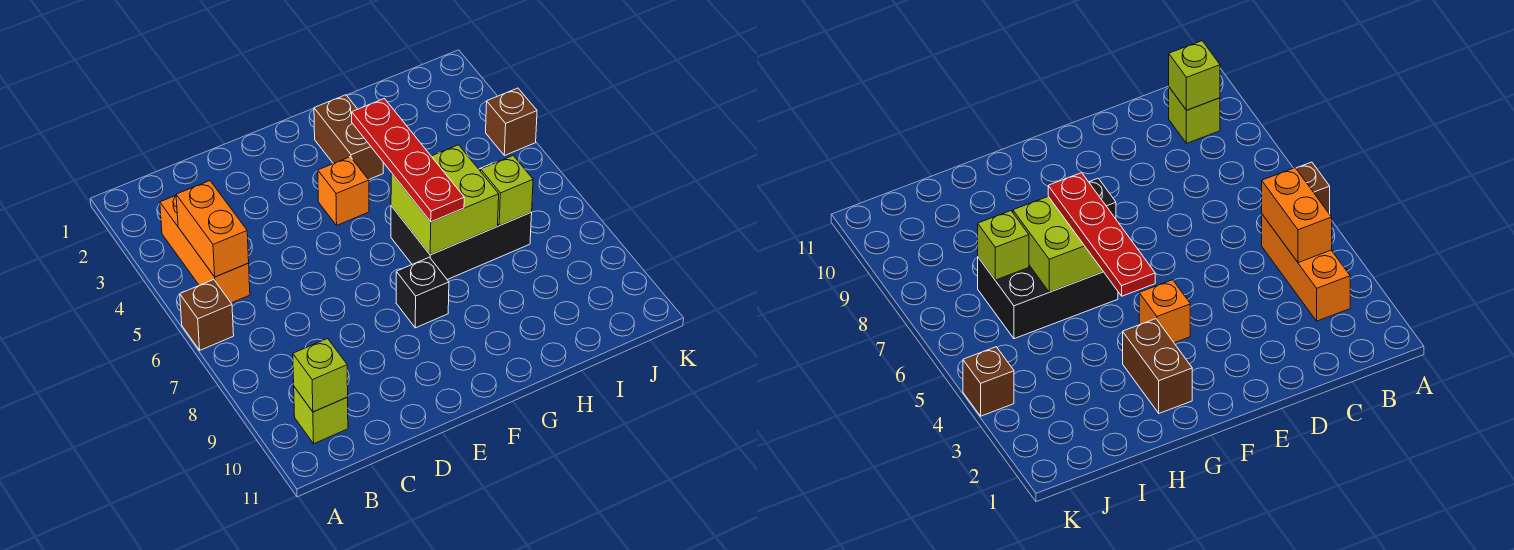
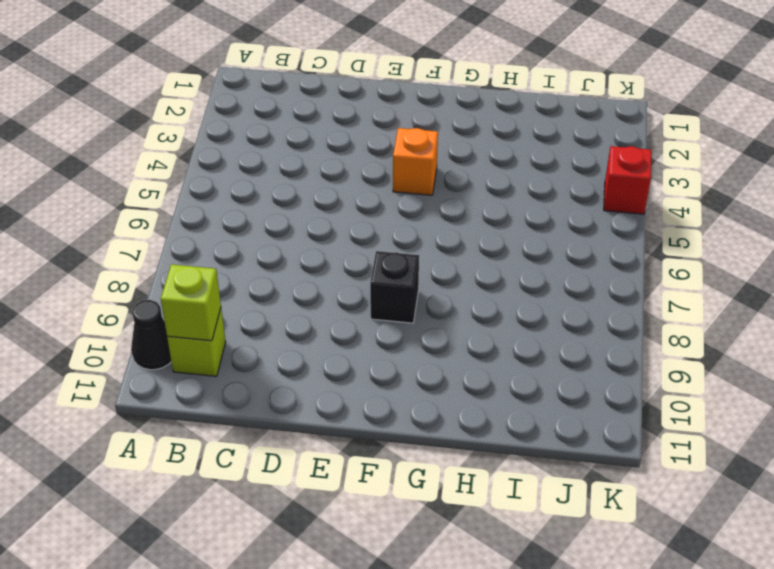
black 1x1 cone [131,300,171,370] -> none
red 1x1 brick [604,146,651,214] -> brown 1x1 brick [486,88,537,156]
none -> brown 1x1 brick [180,280,234,350]
none -> orange 1x3 brick [160,196,250,303]
none -> brown 1x2 brick [314,95,383,180]

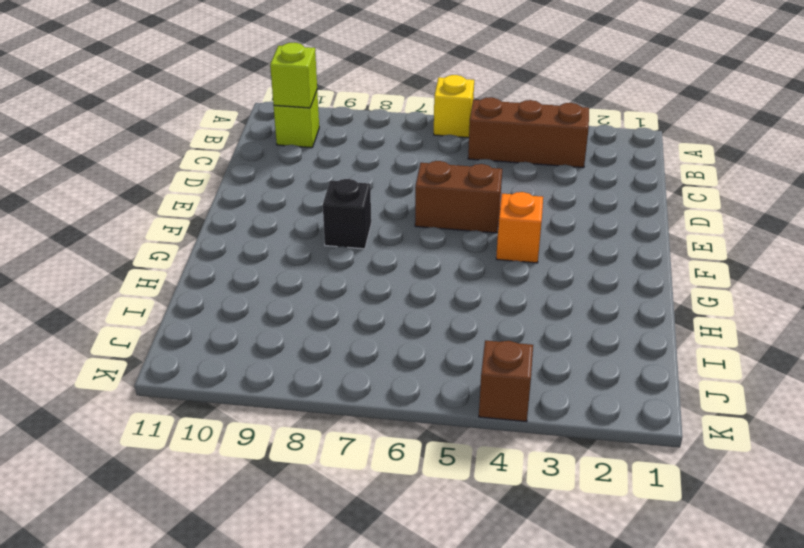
yellow 1x1 brick [434,75,474,138] -> brown 1x1 brick [180,280,234,350]
brown 1x3 brick [468,97,589,168] -> orange 1x3 brick [160,196,250,303]
brown 1x2 brick [415,161,502,233] -> brown 1x2 brick moved to [314,95,383,180]
none -> black 2x3 brick [391,164,532,280]
none -> orange 1x2 brick [176,181,249,277]
none -> lime 2x2 brick [391,145,499,255]

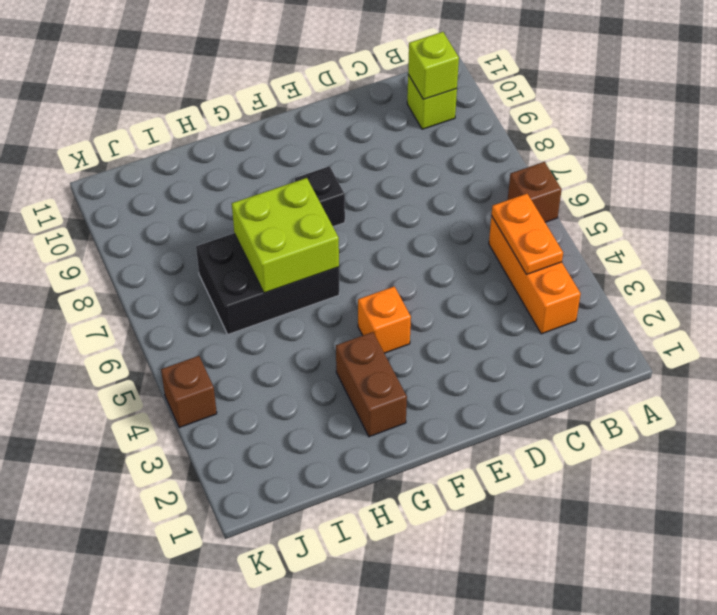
orange 1x2 plate [491,194,563,274] -> orange 1x2 brick [176,181,249,277]
none -> lime 1x1 brick [481,156,533,226]
none -> red 1x4 plate [352,99,464,222]

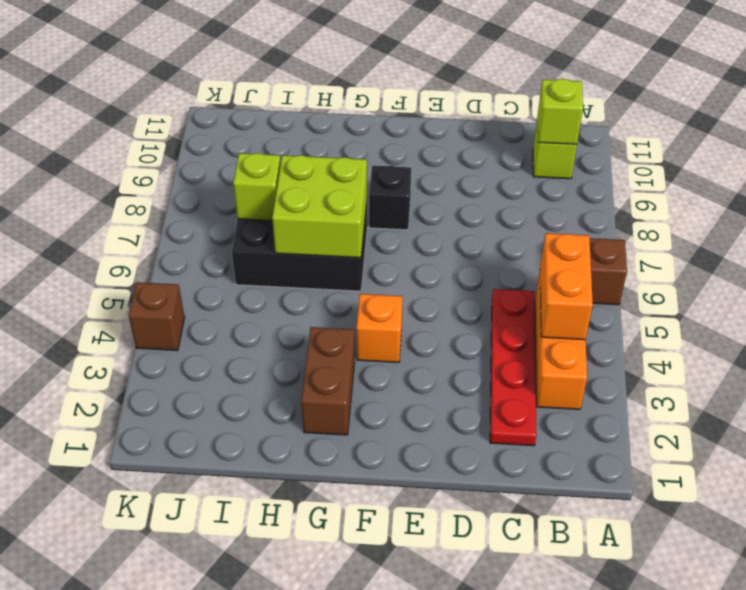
red 1x4 plate [490,289,536,446] -> red 1x4 plate moved to [352,99,464,222]

